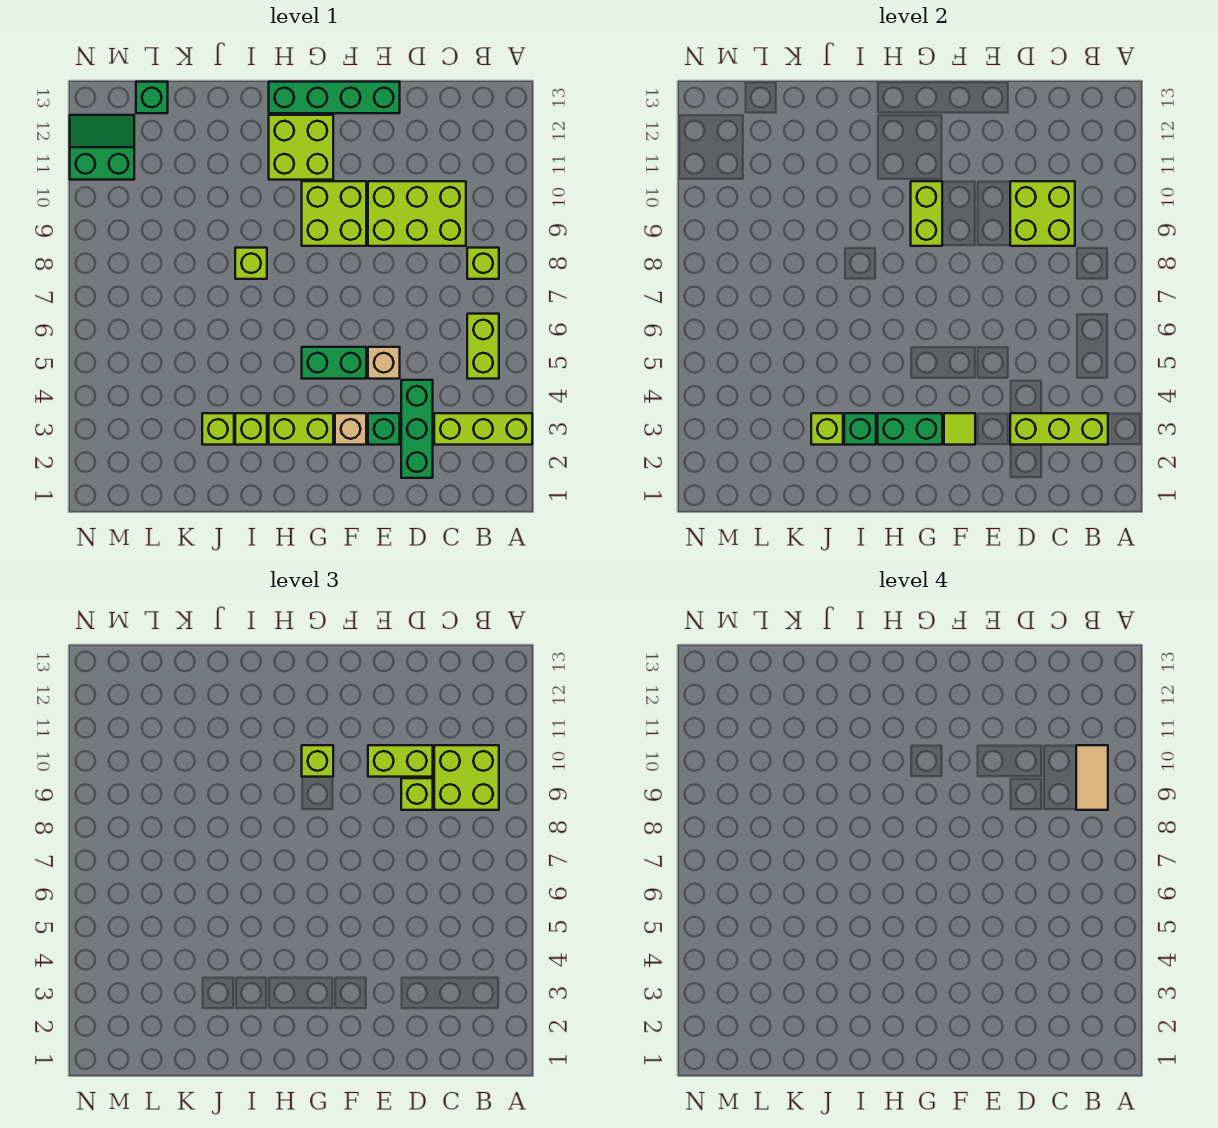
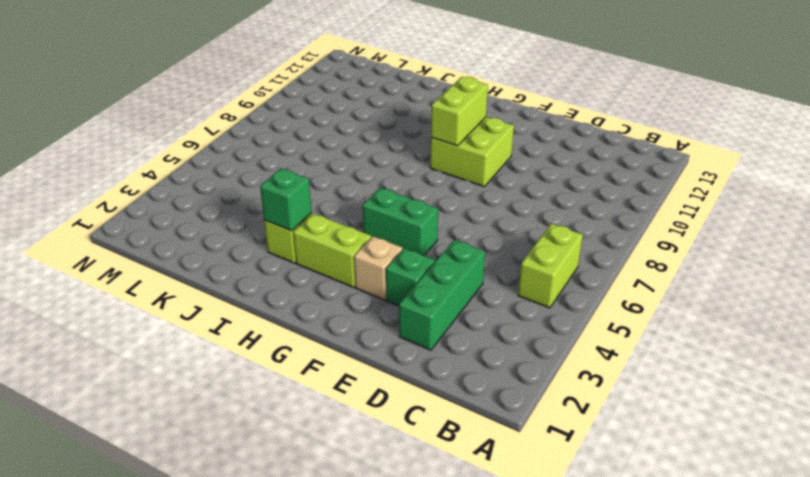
none -> lime 1x3 brick [434,413,532,445]
none -> lime 1x1 brick [467,248,499,279]
none -> lime 2x3 brick [368,181,466,246]
none -> tan 1x1 brick [368,347,400,379]

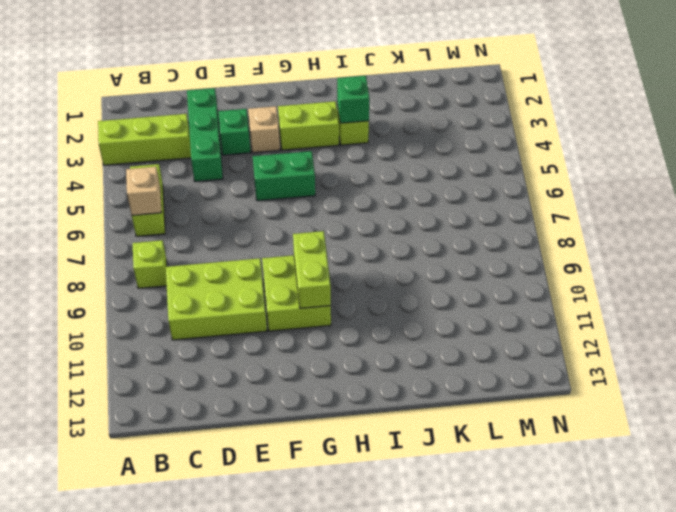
tan 1x1 brick [126,167,161,215] -> tan 1x1 brick moved to [368,347,400,379]
none -> green 1x4 brick [269,82,400,113]
none -> lime 2x2 brick [269,115,333,180]
none -> lime 1x1 brick [235,248,267,279]
none -> lime 1x1 brick [202,413,234,445]

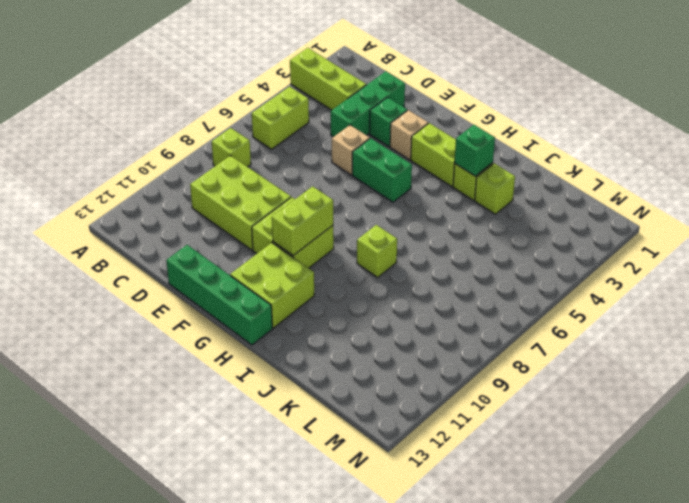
none -> green 1x1 brick [136,82,168,113]
none -> green 2x2 slope [70,115,134,180]
none -> lime 1x3 brick [1010,413,1108,445]
none -> lime 2x2 brick [1010,181,1075,246]

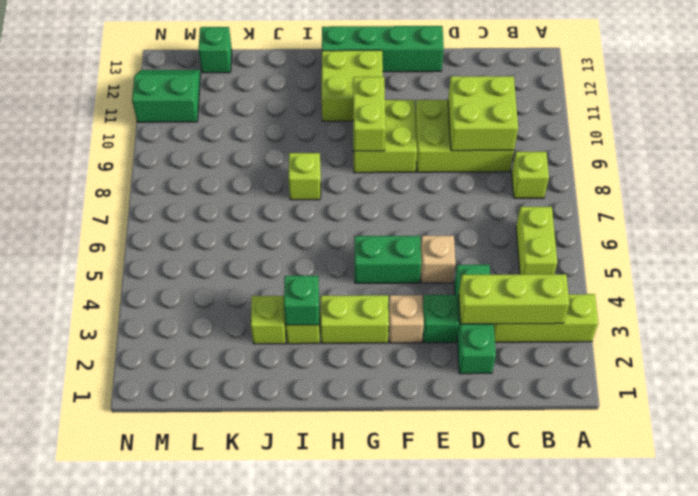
none -> lime 1x1 tile [944,413,975,445]
none -> green 1x2 brick [878,413,942,445]
none -> lime 1x1 brick [811,413,843,445]
none -> lime 2x2 brick [434,745,499,810]

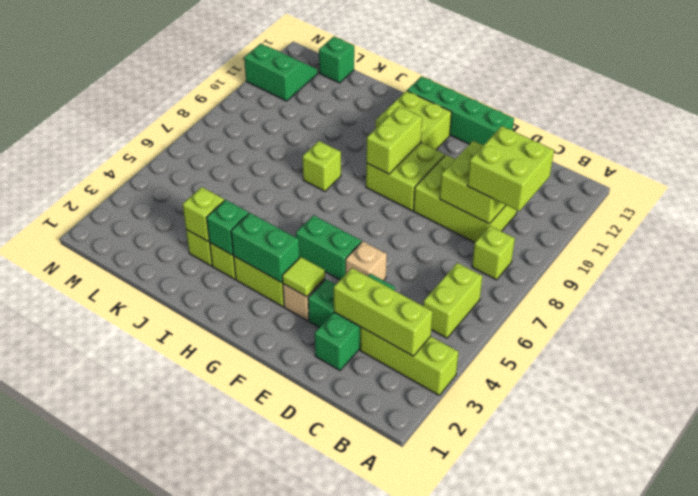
none -> lime 1x1 brick [401,778,433,810]
none -> lime 1x2 brick [368,745,433,777]
none -> lime 1x1 brick [302,745,333,777]
none -> tan 1x2 tile [1076,745,1108,810]

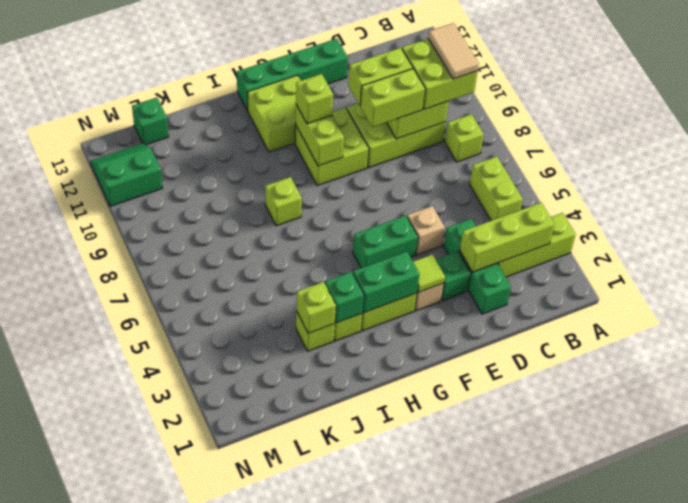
lime 1x2 brick [360,69,425,127] -> lime 1x1 brick [401,778,433,810]

